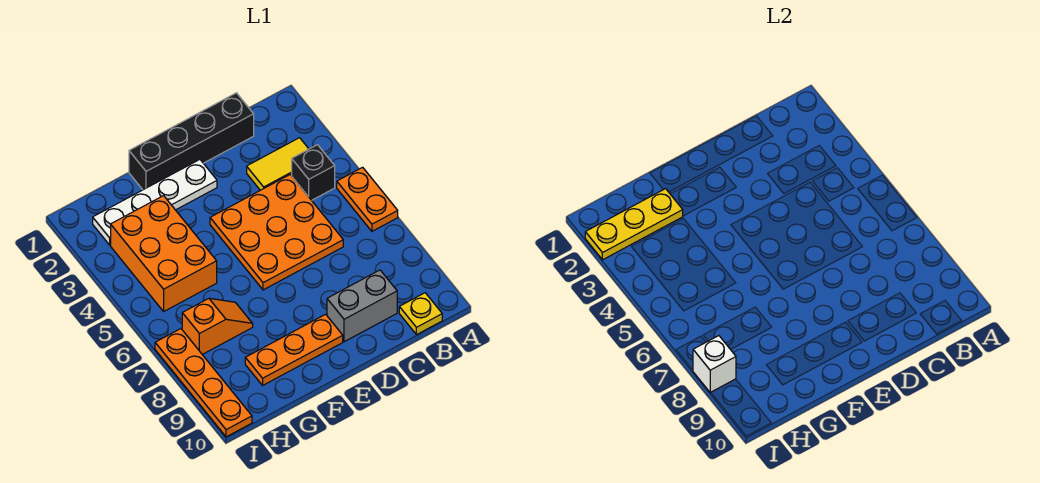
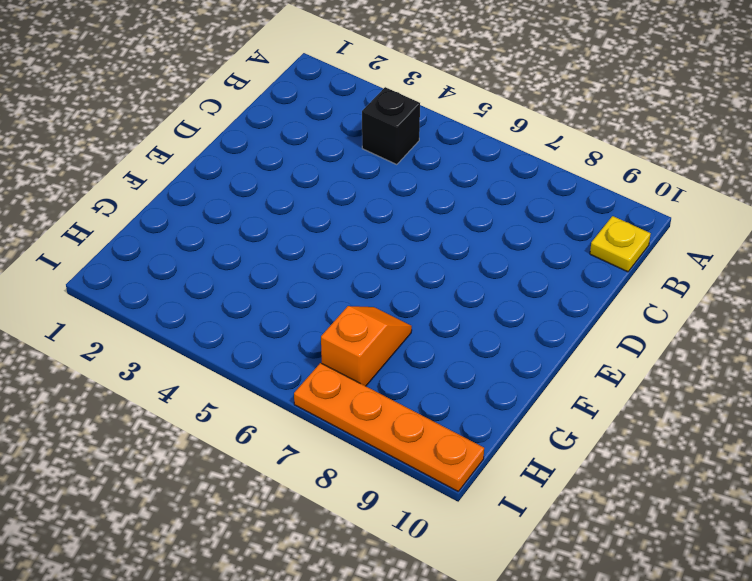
none -> orange 1x2 plate [337,167,398,231]
none -> yellow 1x2 tile [247,138,308,190]
none -> black 1x4 brick [129,93,254,190]

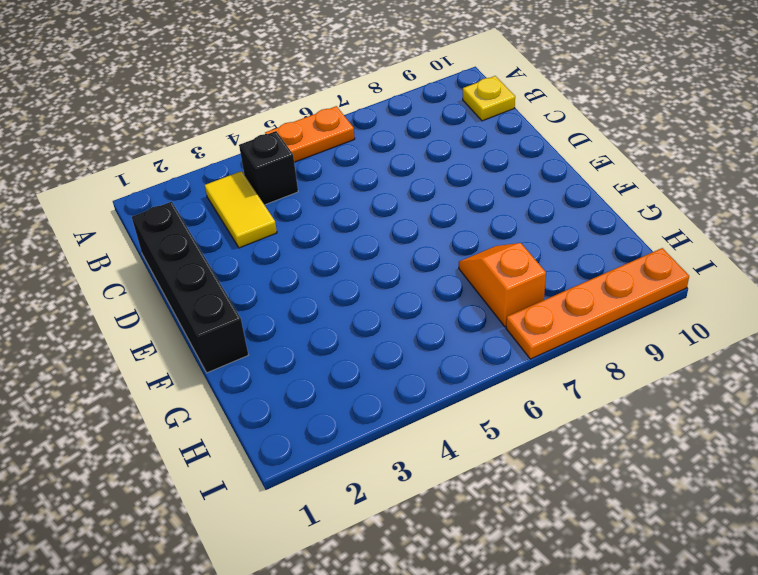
none -> orange 3x3 plate [210,175,343,290]
none -> grey 1x2 brick [327,270,397,342]
none -> white 1x4 plate [93,160,217,245]

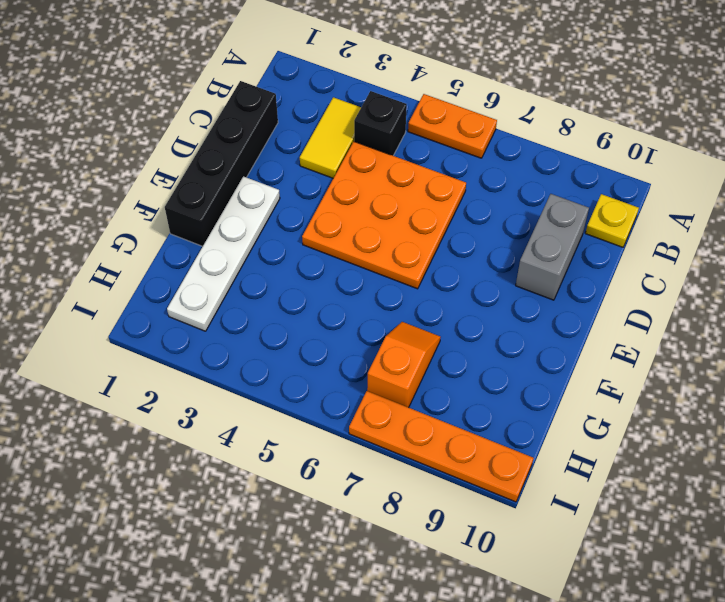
none -> orange 1x3 plate [245,314,343,385]
none -> orange 2x3 brick [111,196,217,311]
none -> yellow 1x3 plate [585,189,683,260]

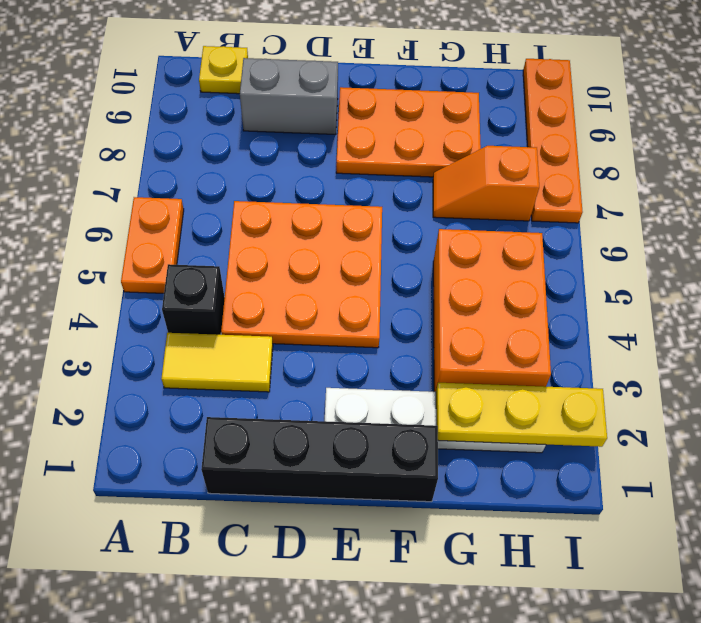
orange 2x3 plate [336,87,481,177] -> orange 1x3 plate [245,314,343,385]
none -> white 1x1 brick [693,336,736,393]

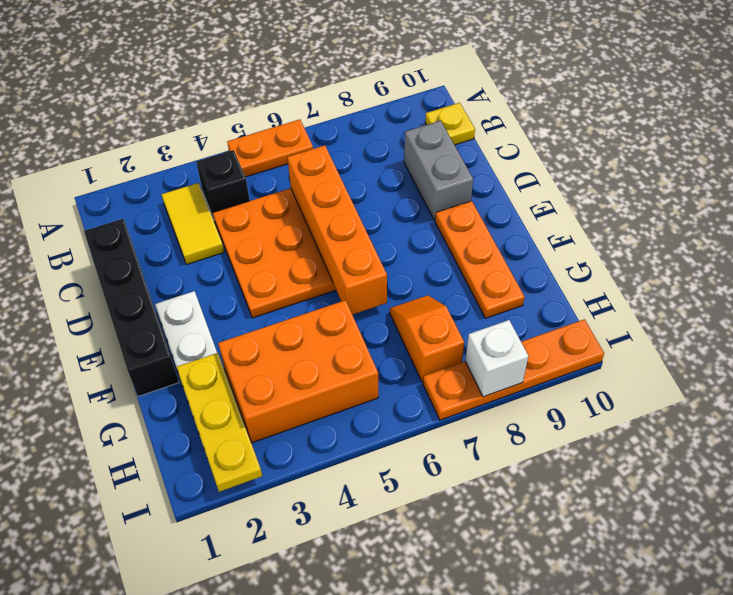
orange 1x4 brick [287,145,387,315] -> none

